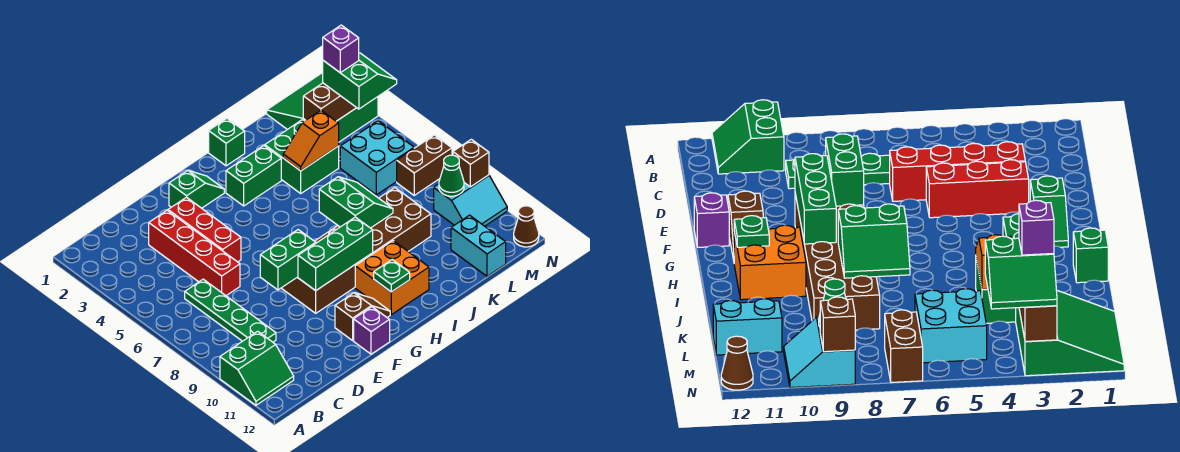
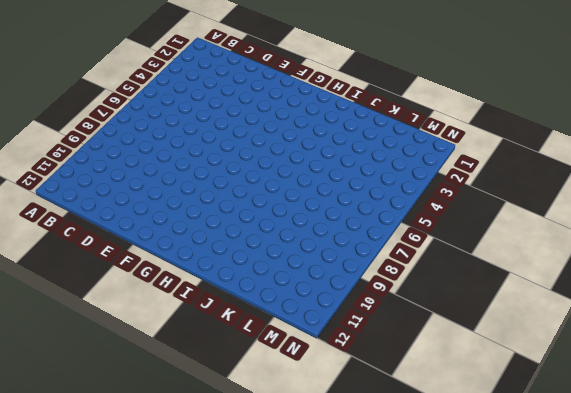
none -> green 2x2 slope [220,331,294,405]
none -> green 1x4 plate [185,279,276,342]
none -> red 1x4 brick [149,210,240,296]

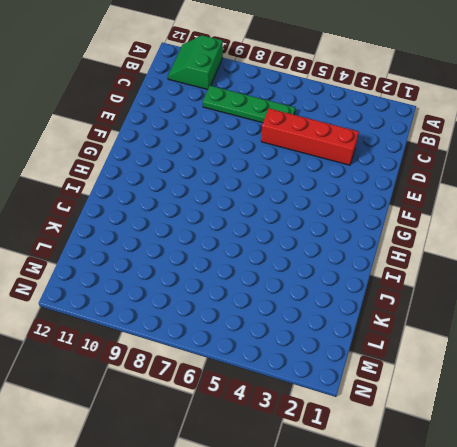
none -> red 1x3 brick [168,197,241,262]
none -> green 1x2 slope [169,171,224,208]
none -> brown 2x6 brick [282,188,431,313]

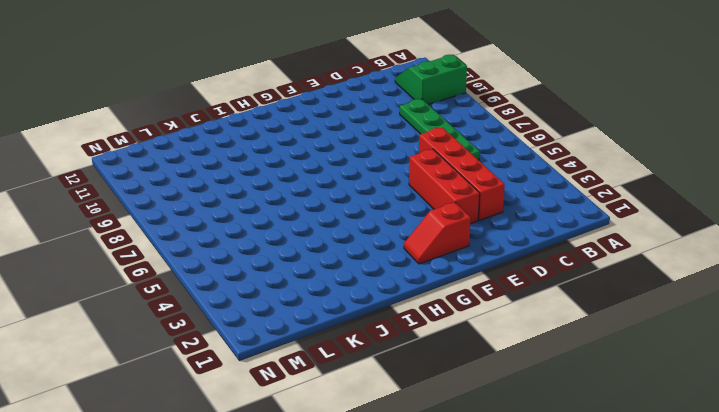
red 1x2 slope [404,202,471,264] -> green 1x2 slope [169,171,224,208]
none -> brown 2x6 brick [282,188,431,313]
none -> brown 1x2 slope [335,293,390,340]
none -> purple 1x1 brick [354,307,390,354]

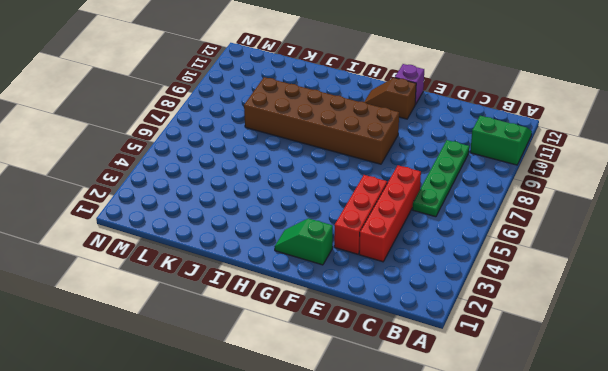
none -> green 1x2 brick [226,146,281,206]
none -> orange 2x2 brick [355,241,429,315]
none -> green 1x1 brick [209,118,245,166]

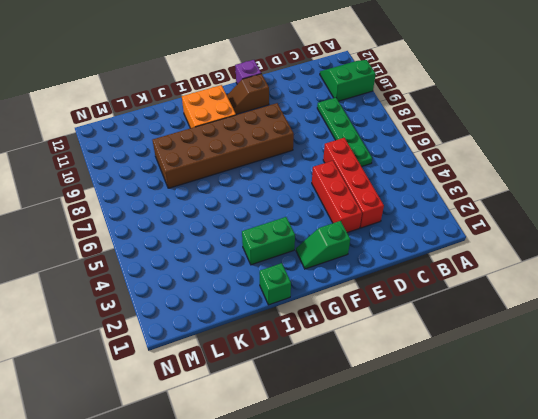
none -> green 2x2 brick [265,120,339,193]
none -> green 3x3 slope [267,73,378,142]
none -> cyan 2x2 brick [340,121,414,195]

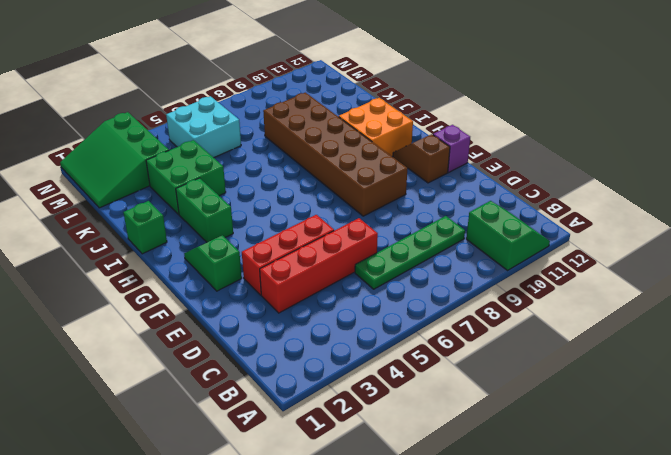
none -> cyan 1x2 brick [451,215,506,276]
none -> brown 1x2 brick [397,135,452,195]
none -> cyan 2x2 slope [434,175,507,226]

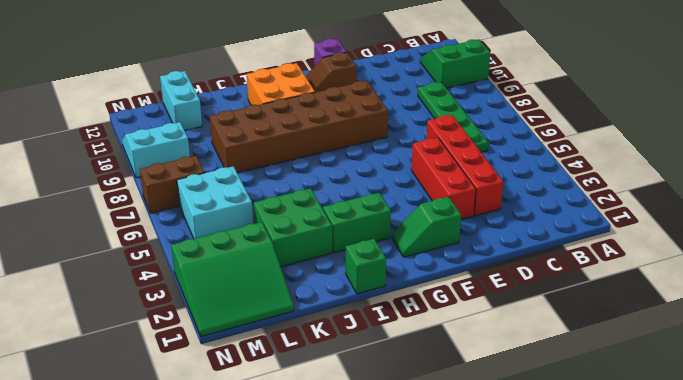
none -> brown 1x1 cone [514,206,539,247]
none -> green 1x2 brick [260,230,316,290]
none -> green 1x3 brick [298,217,373,291]

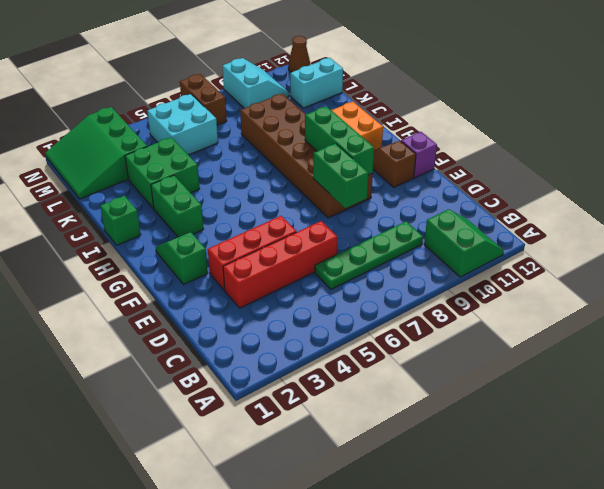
none -> green 1x1 plate [374,260,410,292]
none -> green 2x2 slope [319,177,393,228]
none -> orange 1x2 slope [283,111,339,171]

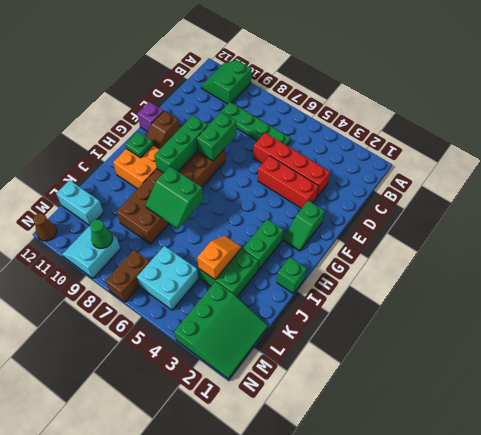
none -> brown 1x3 brick [303,83,356,121]
none -> brown 1x1 brick [453,139,489,187]
none -> green 2x2 slope [323,53,397,109]

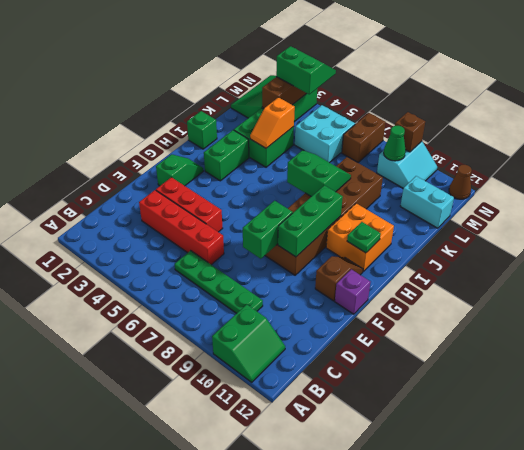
none -> purple 1x1 brick [323,25,359,73]

